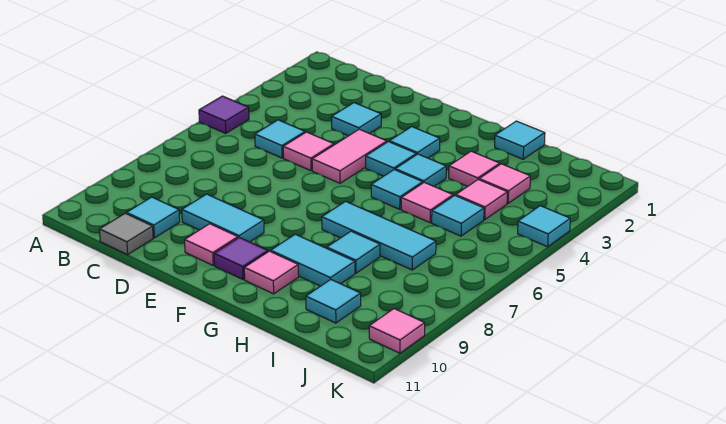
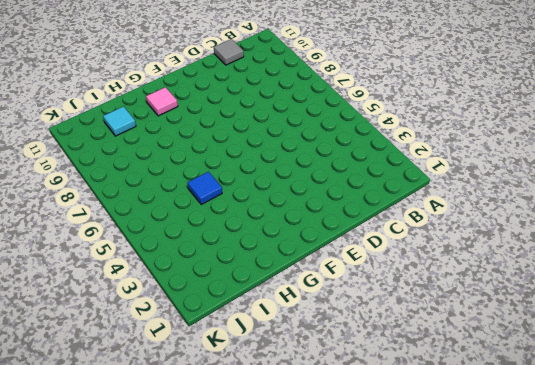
blue 1x1 tile [188,172,222,204] -> pink 1x1 tile [401,182,453,223]
none -> purple 1x1 tile [199,96,249,133]
none -> cyan 1x1 tile [255,120,305,158]
none -> cyan 1x1 tile [127,197,180,238]

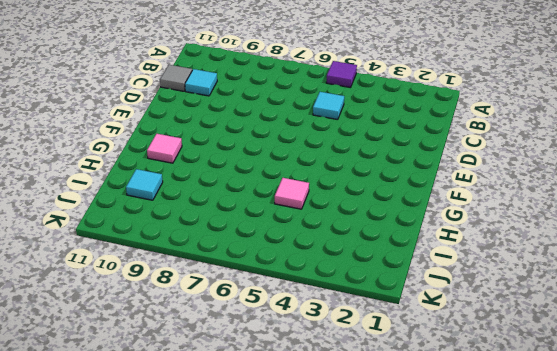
none -> cyan 1x1 tile [332,103,381,136]
none -> pink 1x1 tile [283,132,334,171]
none -> cyan 1x2 tile [182,194,264,242]

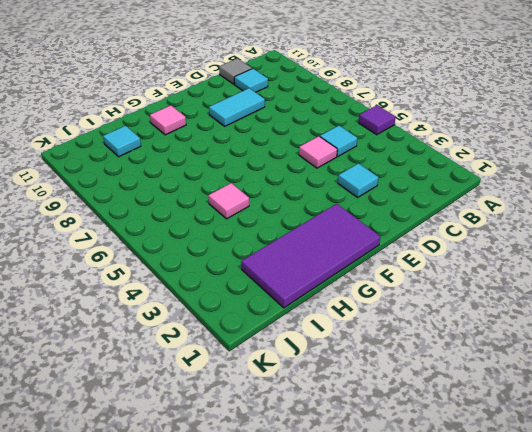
purple 2x4 tile [241,204,380,308] -> cyan 1x1 tile [495,121,545,159]
none -> pink 1x2 tile [312,129,387,183]
none -> pink 1x1 tile [185,224,238,265]
none -> cyan 1x1 tile [389,127,440,158]

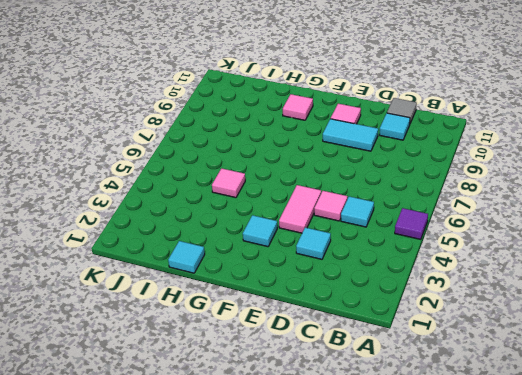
none -> cyan 1x1 tile [366,142,416,176]
none -> purple 1x1 tile [214,237,268,279]
none -> cyan 1x1 tile [395,154,446,186]

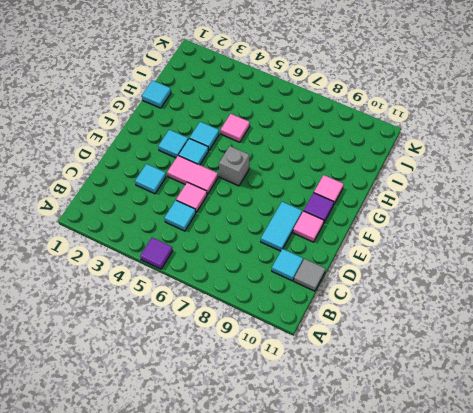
grey 1x1 brick [219,146,249,186] -> none
none -> cyan 1x1 tile [371,170,423,209]
none -> cyan 1x3 tile [322,201,436,270]
none -> cyan 1x2 tile [271,234,355,286]

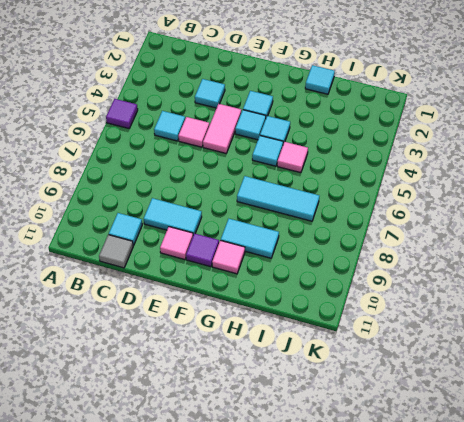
none -> pink 1x1 tile [449,151,500,186]
none -> cyan 1x1 tile [327,231,380,273]
none -> pink 1x1 tile [479,164,530,203]

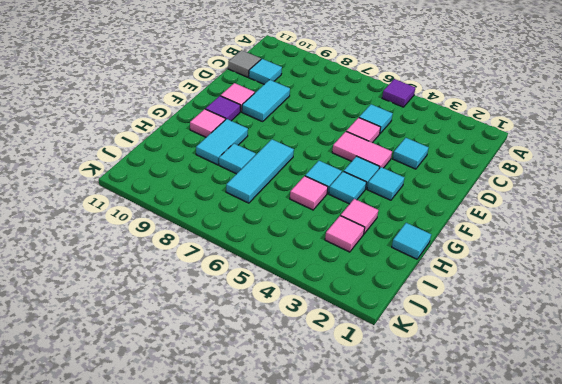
none -> pink 1x1 tile [456,180,507,220]
none -> cyan 1x1 tile [432,195,484,236]
none -> cyan 1x1 tile [306,280,361,323]

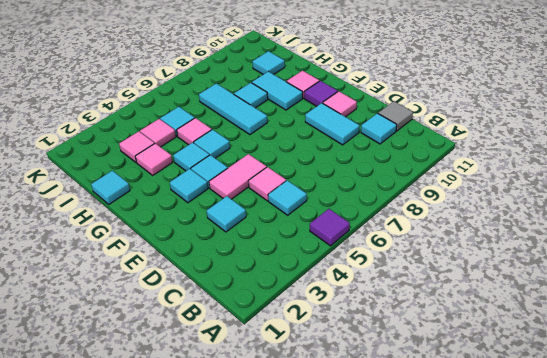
none -> cyan 1x1 tile [518,206,570,247]
none -> pink 1x1 tile [369,309,425,353]

